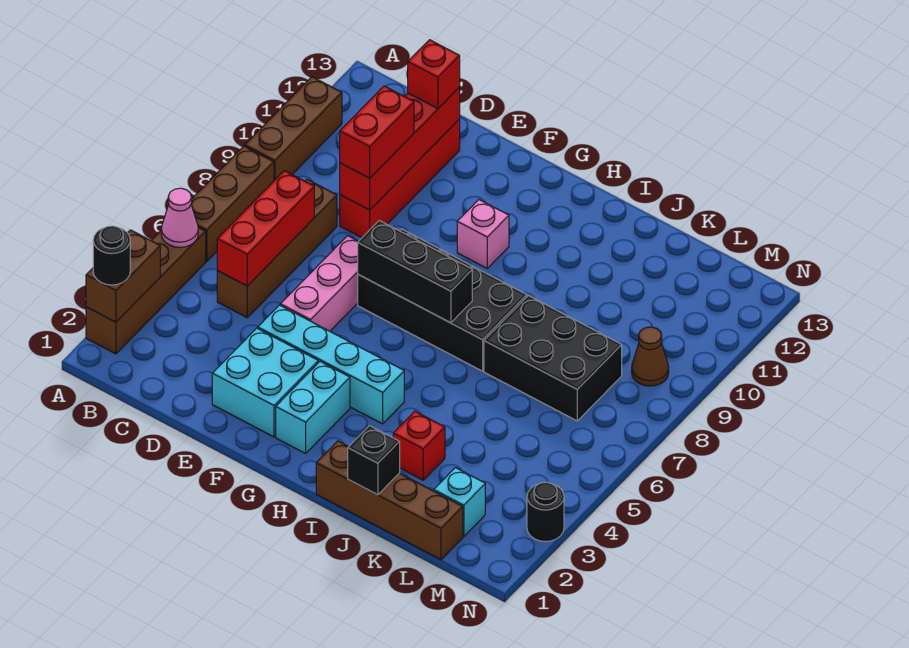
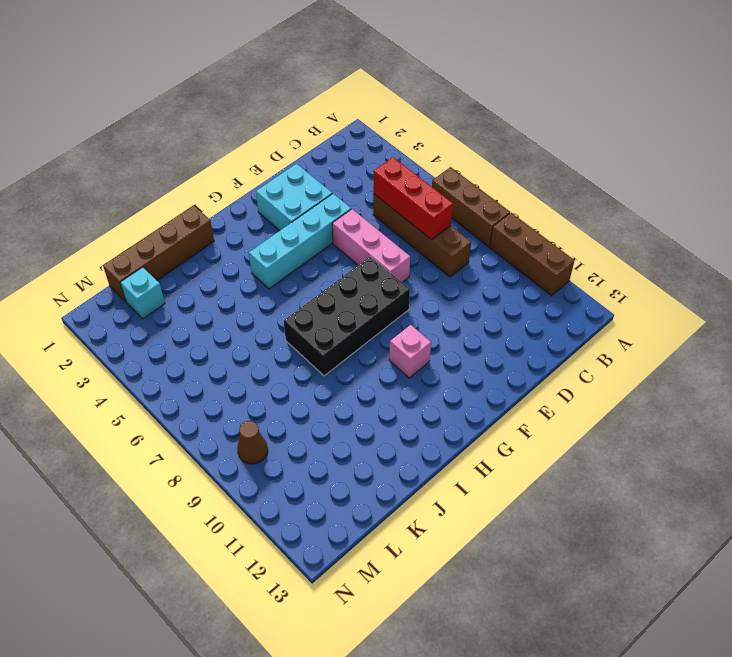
none -> brown 1x4 brick [86,228,206,354]
none -> red 1x4 brick [340,119,460,238]
none -> cyan 1x2 brick [276,362,350,453]

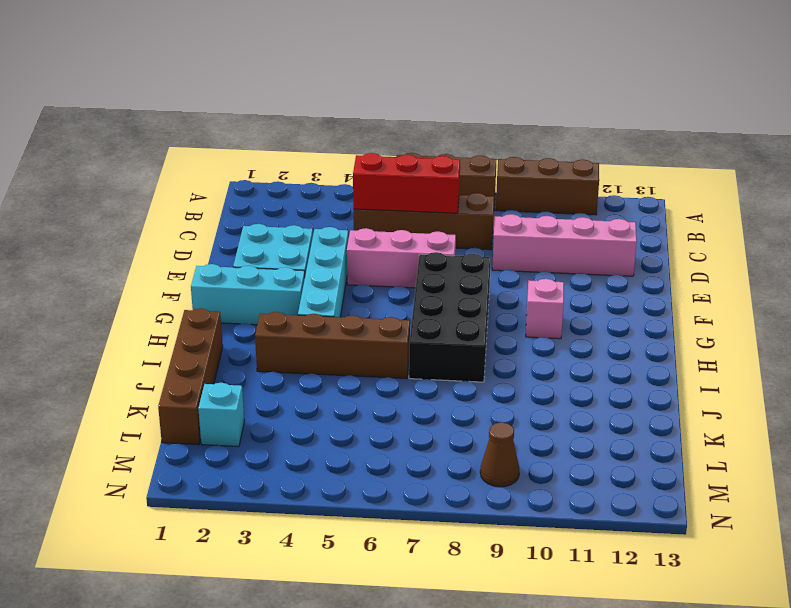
pink 1x4 brick [492,214,637,276] -> red 1x4 brick [340,119,460,238]
cyan 1x3 brick [191,264,305,325] -> cyan 1x2 brick [276,362,350,453]
brown 1x4 brick [255,312,410,378] -> brown 1x4 brick moved to [86,228,206,354]
none -> red 1x1 brick [393,411,445,480]
none -> black 2x3 brick [484,296,622,421]
none -> black 1x1 round brick [527,482,564,542]

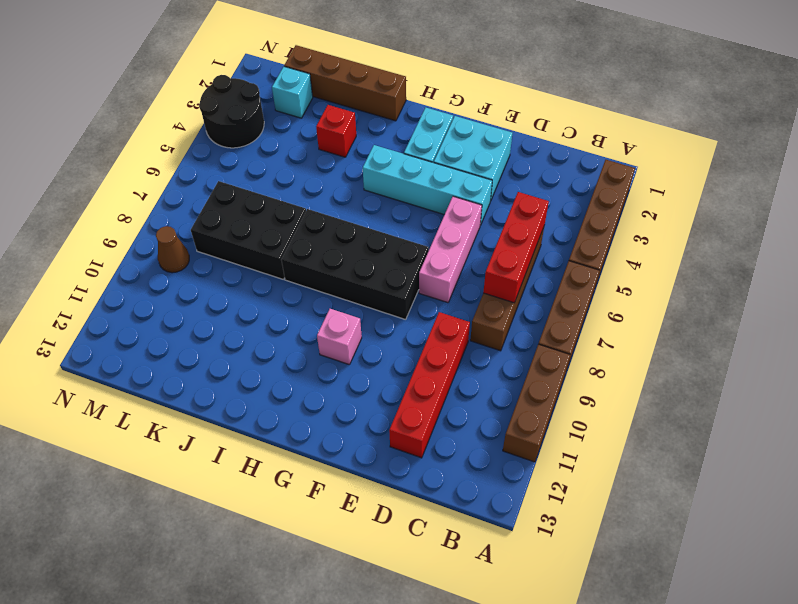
black 2x2 round brick [199,75,264,148] -> black 1x1 round brick [527,482,564,542]
none -> brown 1x2 brick [86,230,160,322]
none -> pink 1x1 cone [161,188,198,247]
none -> red 1x4 brick [340,88,460,210]

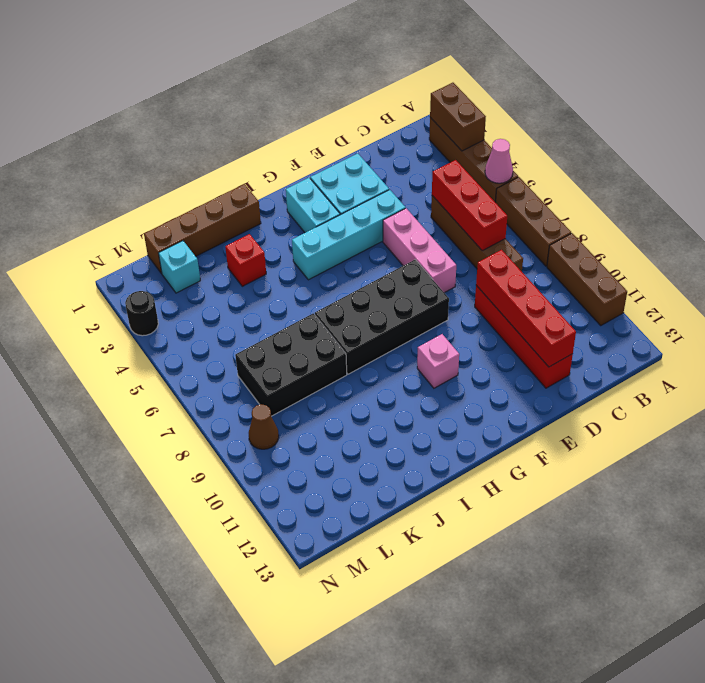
none -> black 1x3 brick [358,220,472,323]
none -> black 1x1 brick [348,426,400,495]
none -> black 1x1 round brick [93,226,130,285]

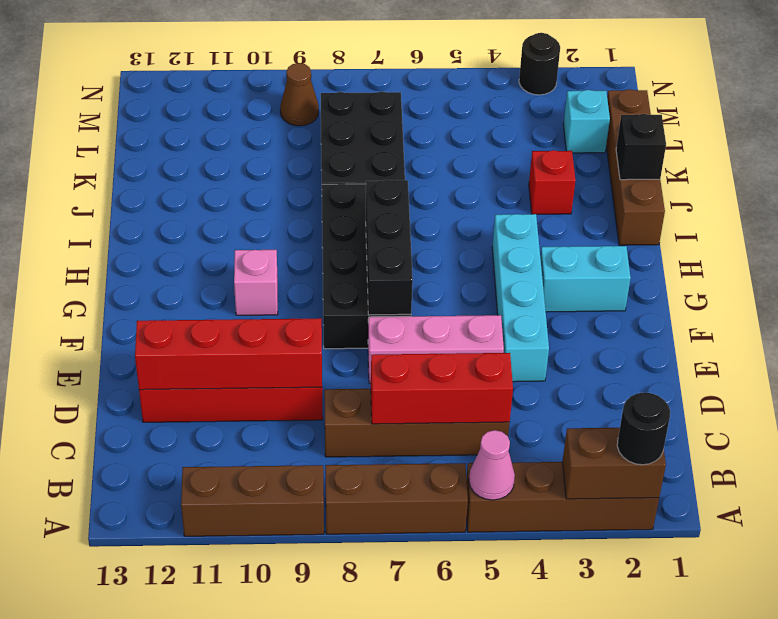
none -> cyan 2x2 brick [212,328,318,437]
none -> red 1x2 brick [340,86,414,178]
none -> red 1x1 brick [408,40,460,109]

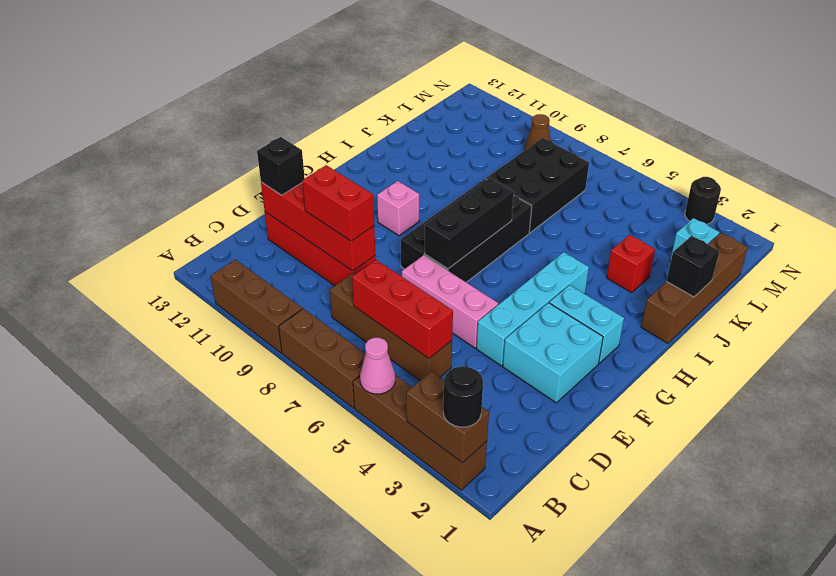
black 1x1 brick [257,137,305,195] -> red 1x1 brick [408,40,460,109]

